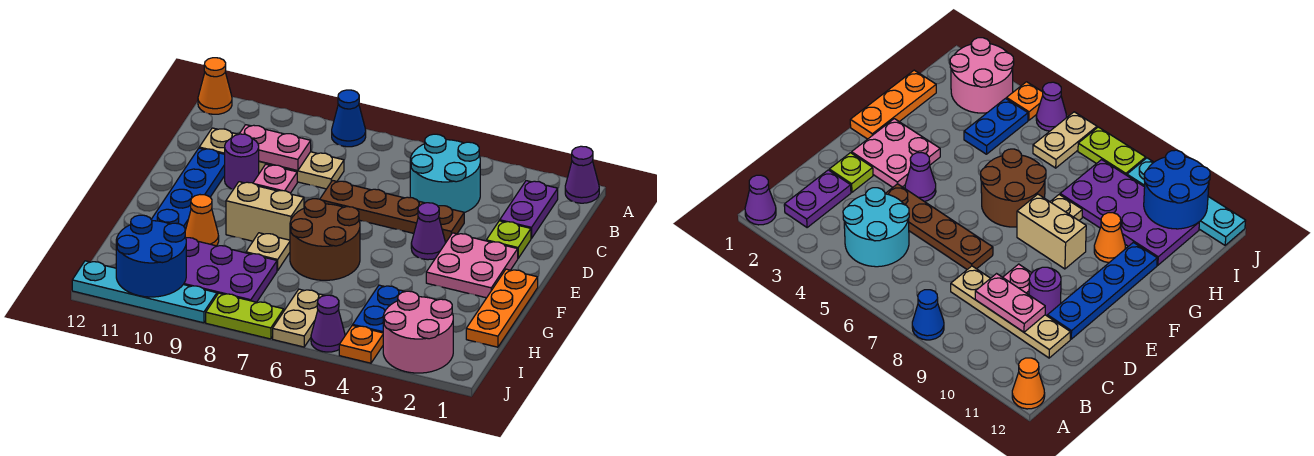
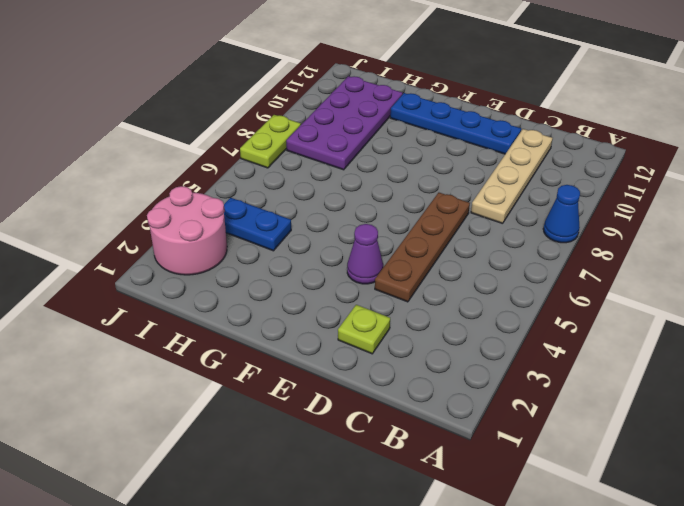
none -> purple 1x1 cone [565,146,599,203]
none -> orange 1x1 cone [198,58,232,114]
none -> purple 1x2 plate [500,181,558,239]

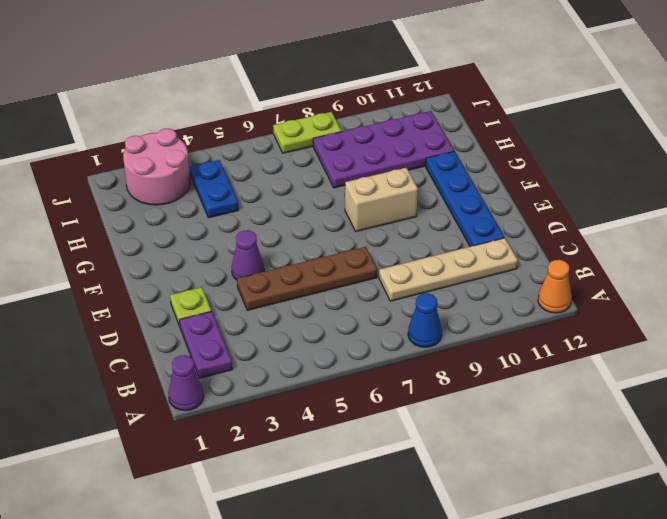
none -> cyan 2x2 round brick [410,134,480,213]
none -> pink 1x1 plate [253,164,297,193]
none -> purple 1x1 round brick [225,134,259,189]

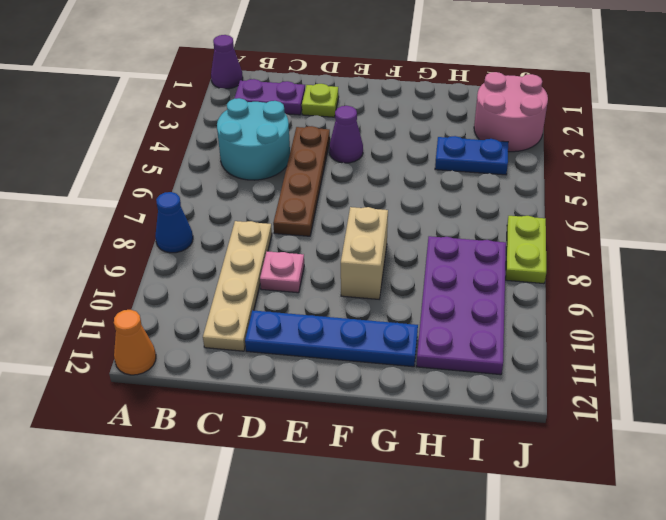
none -> purple 1x1 round brick [225,134,259,189]
none -> pink 2x2 plate [426,233,518,298]
none -> orange 1x3 plate [466,269,538,347]

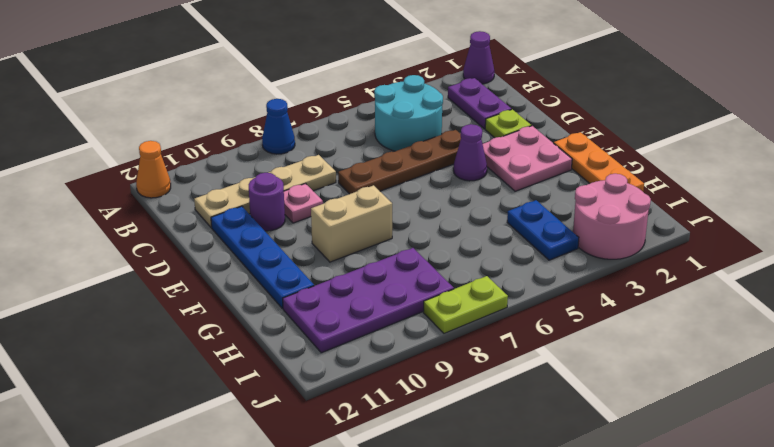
none -> brown 2x2 round brick [290,199,360,280]
none -> tan 1x1 plate [246,233,290,271]
none -> orange 1x1 cone [185,195,219,246]

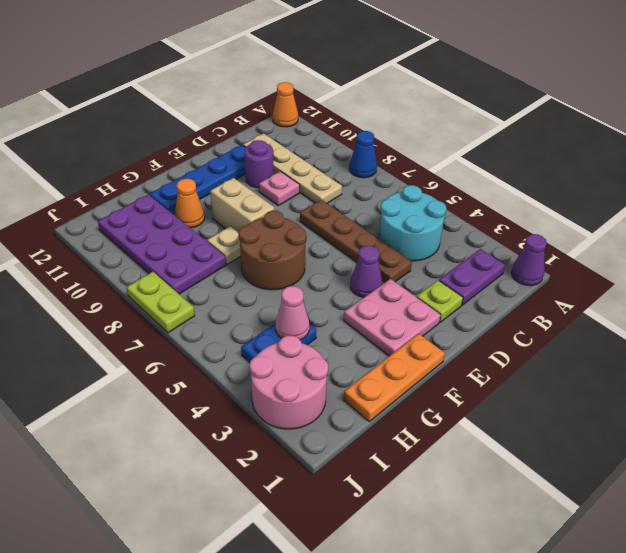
pink 1x1 cone [275,286,309,340] -> none
none -> tan 1x2 plate [273,289,325,347]
none -> orange 1x1 plate [339,325,383,363]
none -> purple 1x1 cone [311,295,345,352]

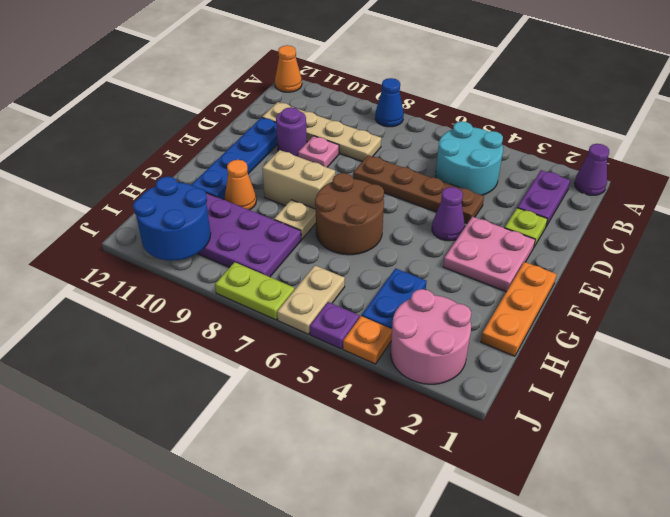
purple 1x1 plate [310,302,359,349] -> purple 1x1 cone [311,295,345,352]
none -> cyan 1x4 plate [72,261,217,323]
none -> pink 1x2 plate [240,125,311,170]

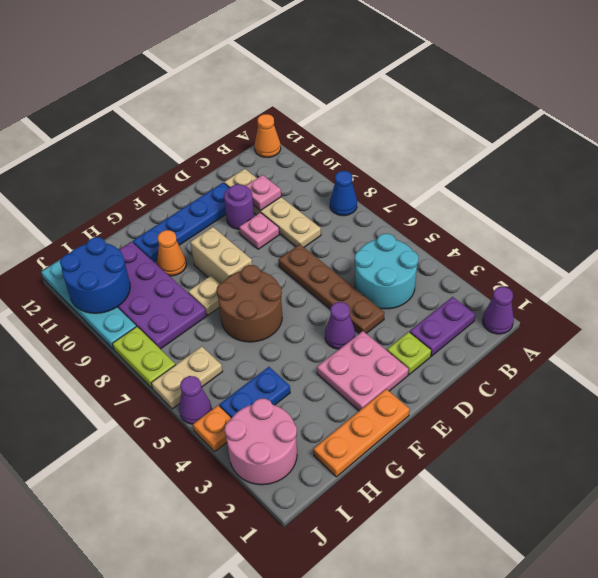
pink 1x1 plate [246,175,281,211] -> pink 1x2 plate [240,125,311,170]

